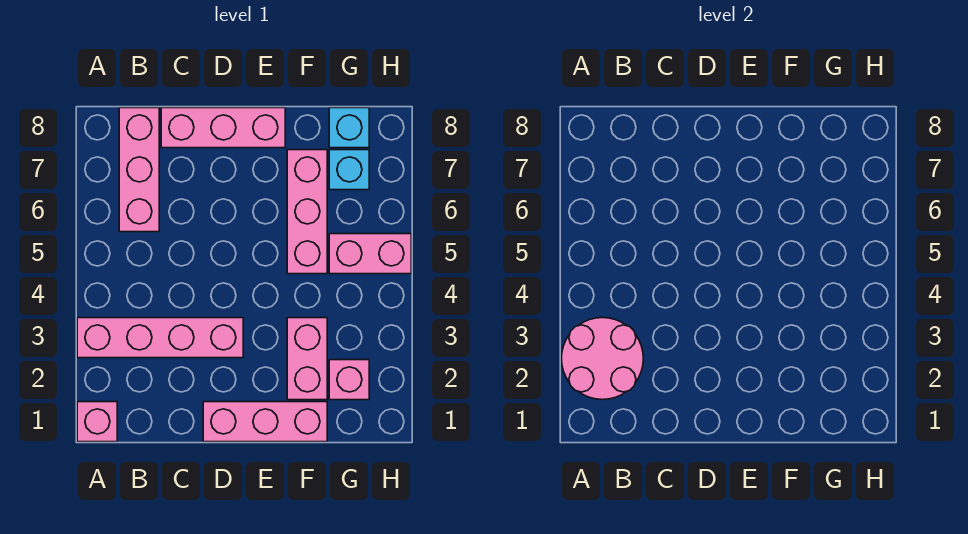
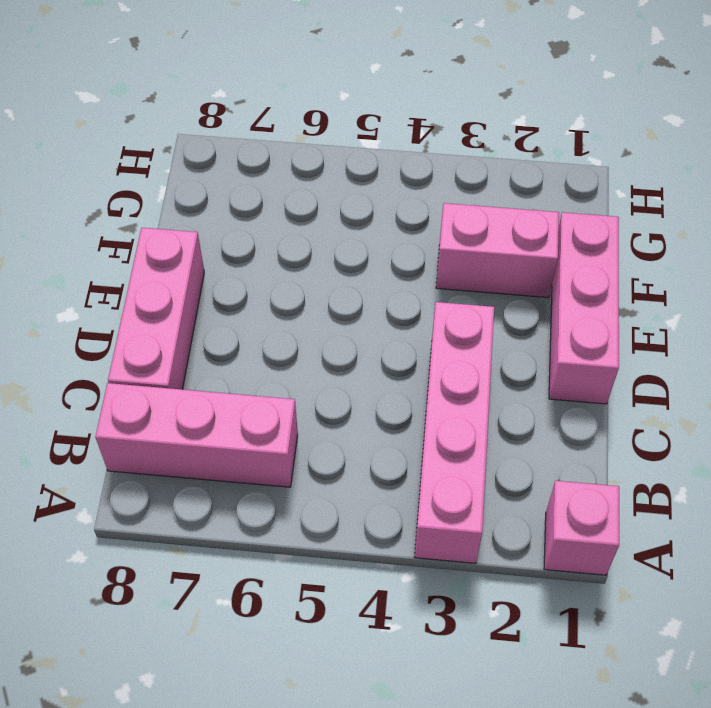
none -> pink 1x3 brick [287,150,327,274]
none -> pink 1x1 brick [329,360,369,400]
none -> pink 1x2 brick [329,234,411,274]

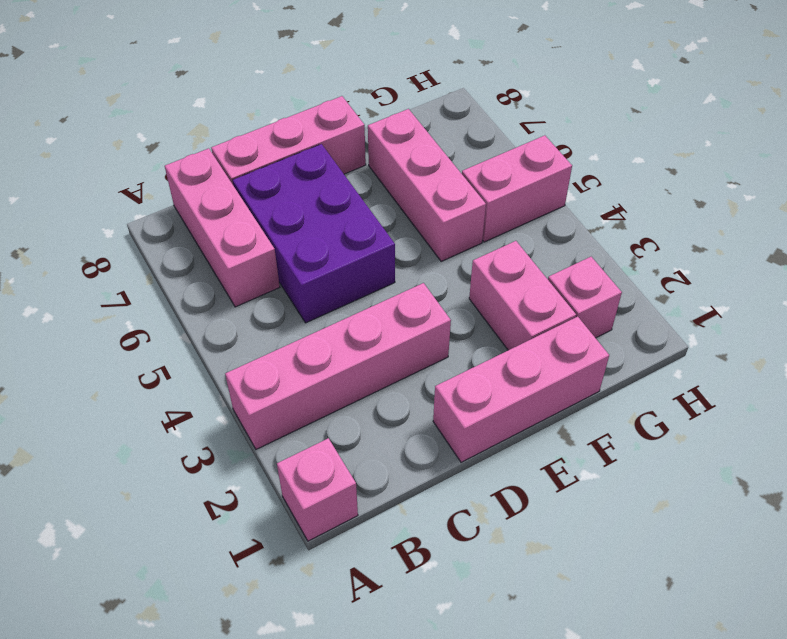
purple 2x3 brick [233,144,395,323] -> none
none -> cyan 1x1 brick [329,150,369,190]
none -> cyan 1x1 brick [329,108,369,148]
none -> pink 2x2 round brick [561,318,643,400]

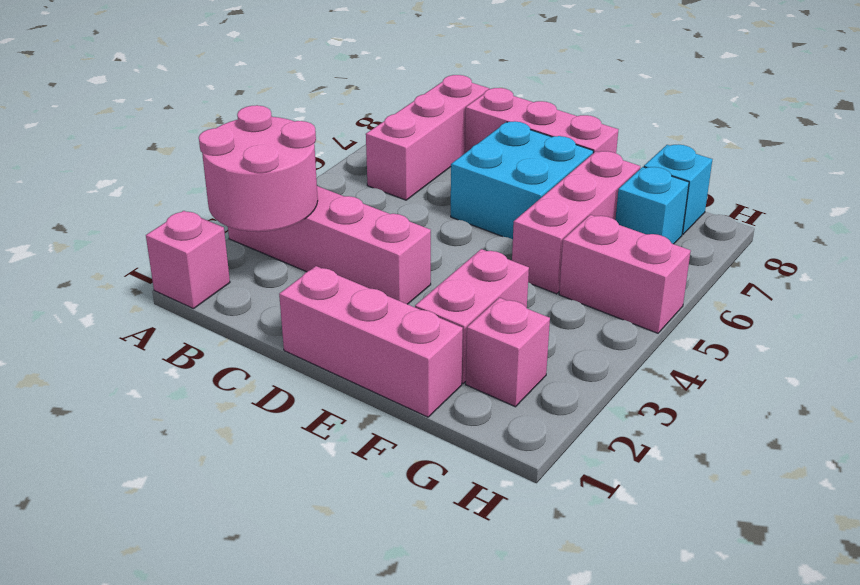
cyan 2x2 brick [451,121,593,239] -> none

